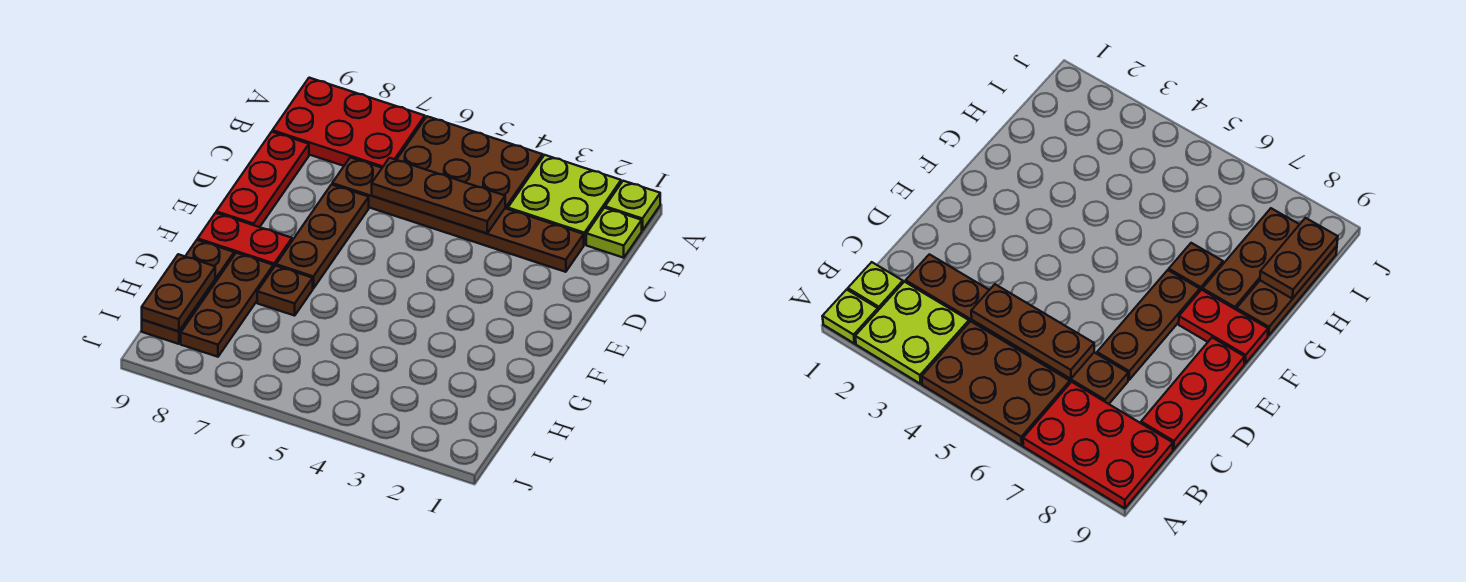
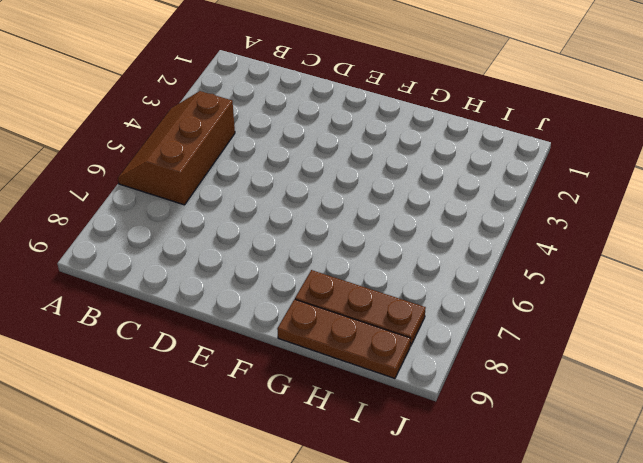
brown 2x3 slope [118,91,235,205] -> brown 2x3 plate [397,116,543,209]
none -> lime 1x1 plate [605,181,660,231]
none -> lime 2x2 plate [508,155,621,245]
none -> red 2x3 plate [272,78,425,168]

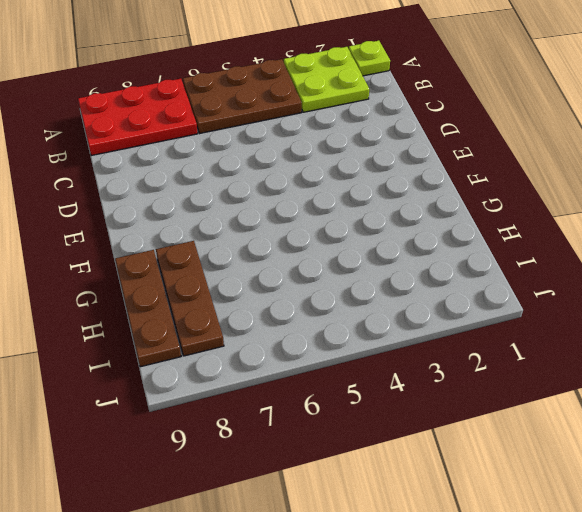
none -> lime 1x1 plate [586,208,642,258]
none -> brown 1x6 plate [332,157,584,272]
none -> red 1x3 plate [216,132,309,227]

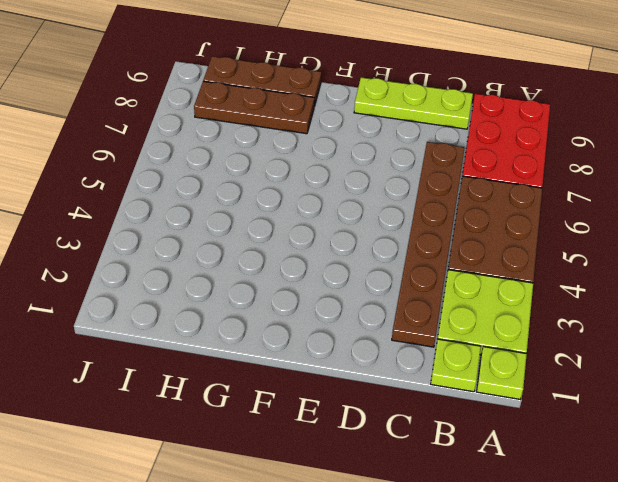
lime 1x3 plate [354,77,473,129] -> red 1x3 plate [216,132,309,227]
none -> brown 1x3 plate [276,185,369,289]
none -> red 1x2 plate [198,213,292,268]
none -> brown 1x1 plate [257,266,313,316]

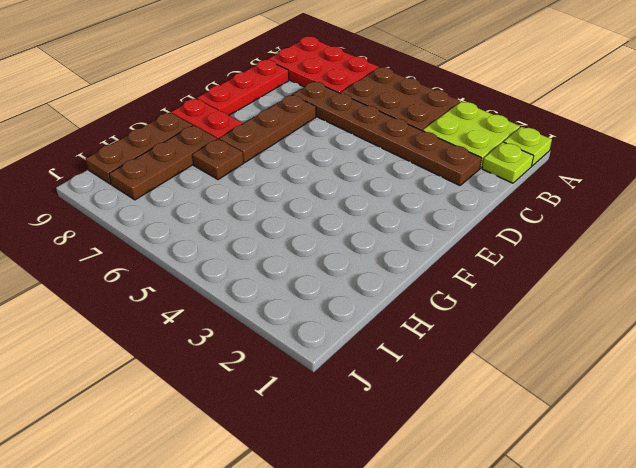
none -> brown 1x3 plate [372,158,505,233]
none -> brown 1x2 plate [142,254,215,331]

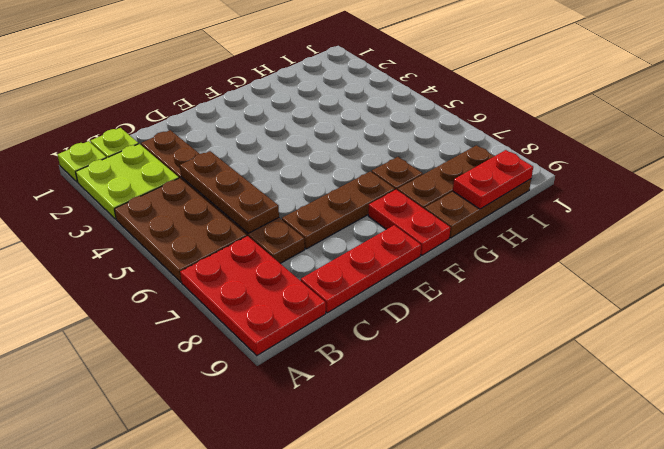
red 1x2 plate [453,150,533,209] -> brown 1x2 plate [142,254,215,331]

